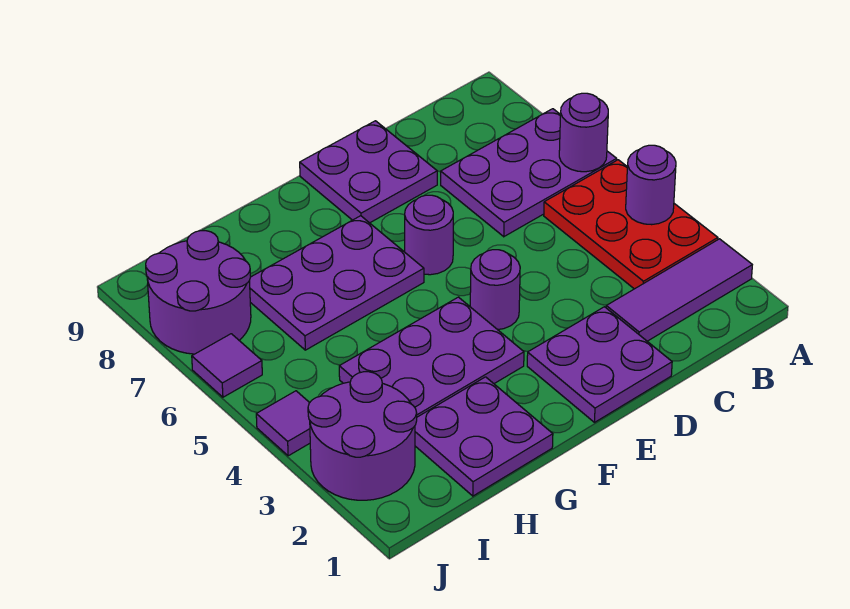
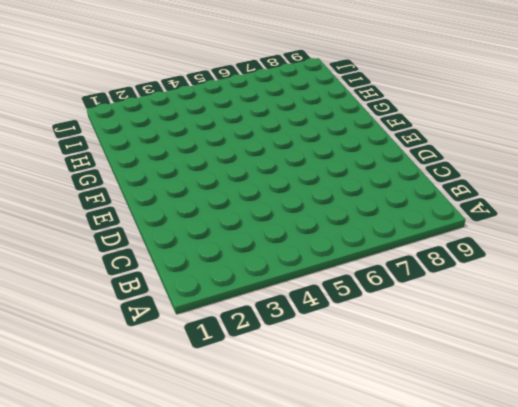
none -> purple 1x3 tile [606,239,752,341]
none -> red 2x3 plate [544,160,718,289]
none -> purple 2x3 plate [441,109,617,237]

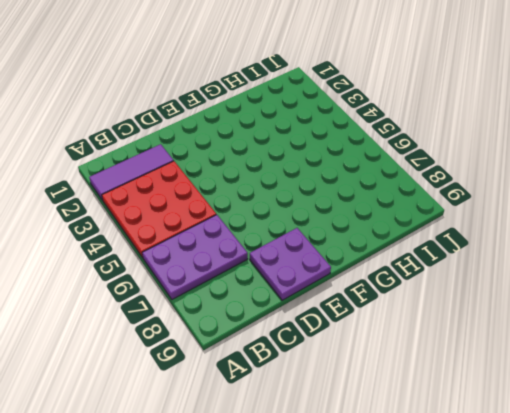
red 3x3 plate [102,161,216,258] -> red 2x3 plate [544,160,718,289]
none -> purple 2x2 plate [527,307,672,422]
none -> purple 1x1 round brick [470,250,520,330]
none -> purple 1x1 round brick [405,195,453,275]

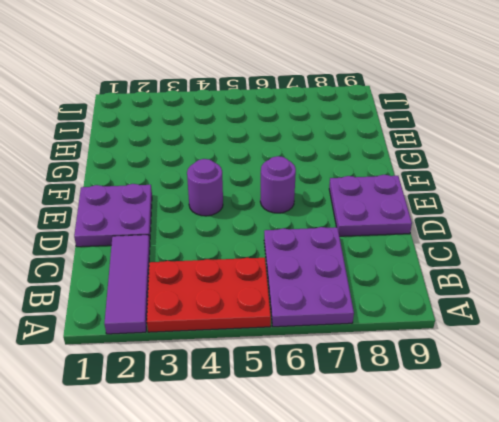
none -> purple 2x3 plate [339,297,524,417]
none -> purple 2x3 plate [249,216,424,350]
none -> purple 2x2 plate [415,377,553,496]

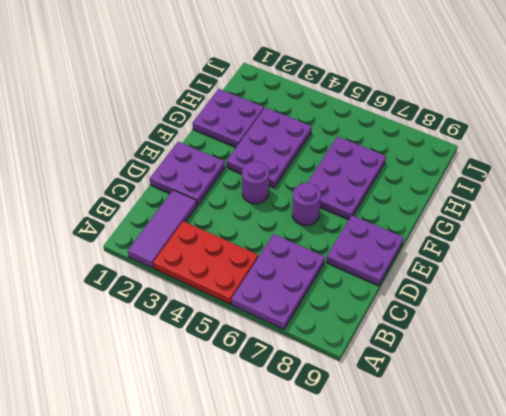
none -> purple 2x2 round brick [308,372,417,500]
none -> purple 2x2 round brick [146,231,251,354]
none -> purple 1x1 tile [256,391,310,456]

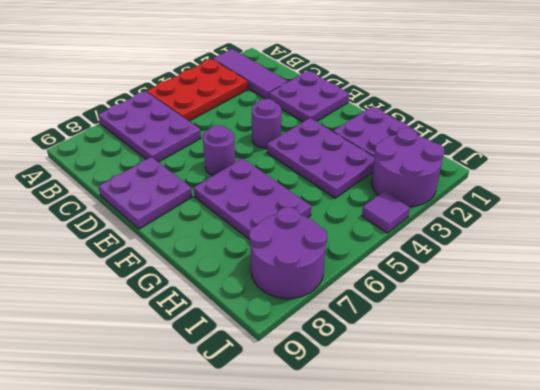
none -> purple 1x1 tile [192,334,262,397]
none -> purple 1x1 round brick [626,145,676,225]
none -> purple 1x1 round brick [559,93,608,172]

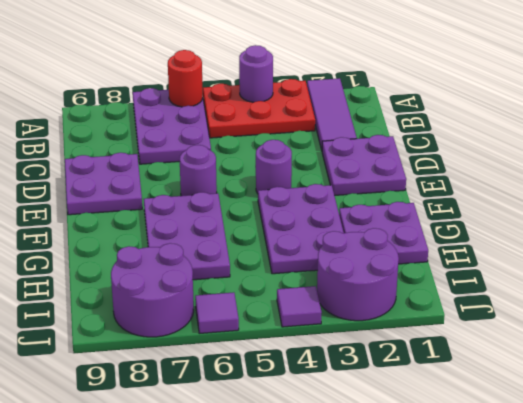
red 1x1 round brick [168,50,203,107] -> purple 1x1 round brick [559,93,608,172]

